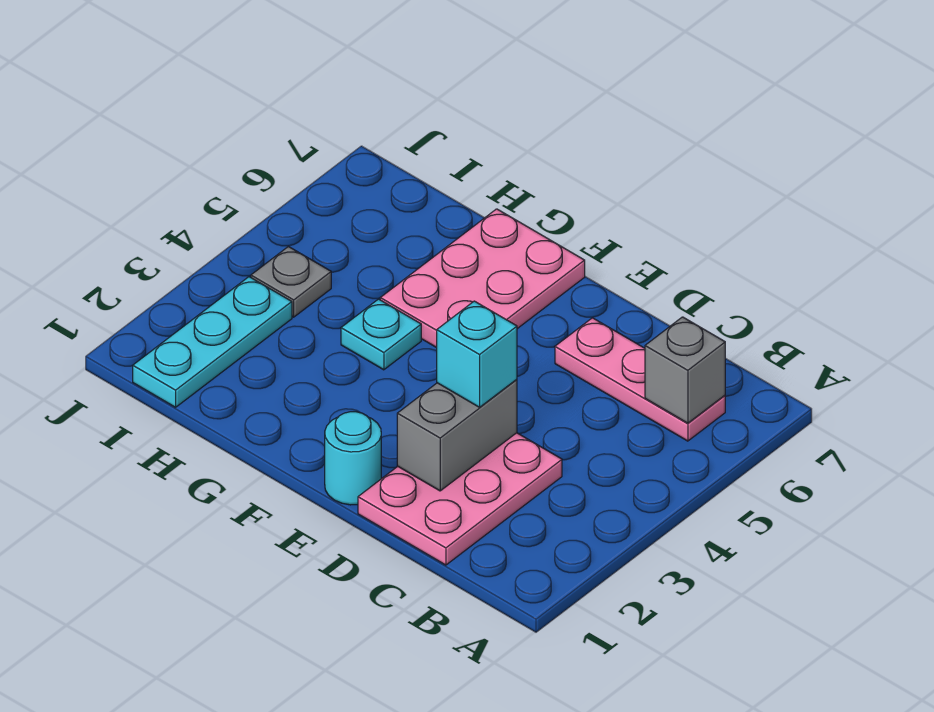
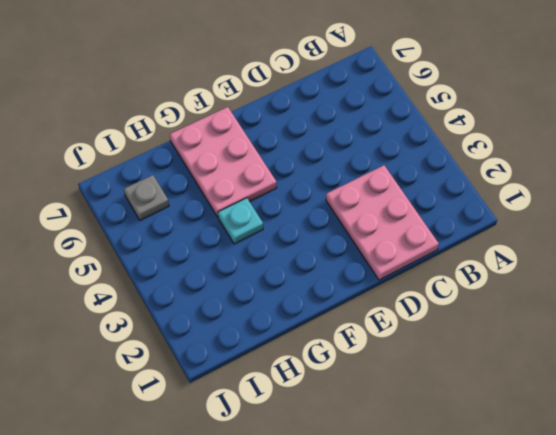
grey 1x1 plate [124,175,169,220] -> grey 1x1 plate moved to [251,247,331,317]
none -> pink 1x3 plate [555,318,725,441]
none -> cyan 1x1 round brick [325,412,381,505]

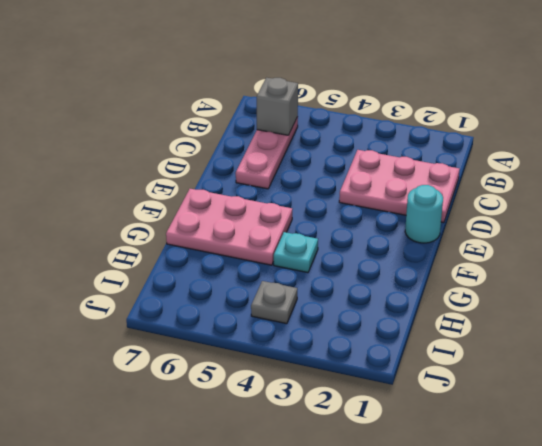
none -> cyan 1x3 plate [133,277,292,407]
none -> grey 1x2 brick [397,379,517,491]

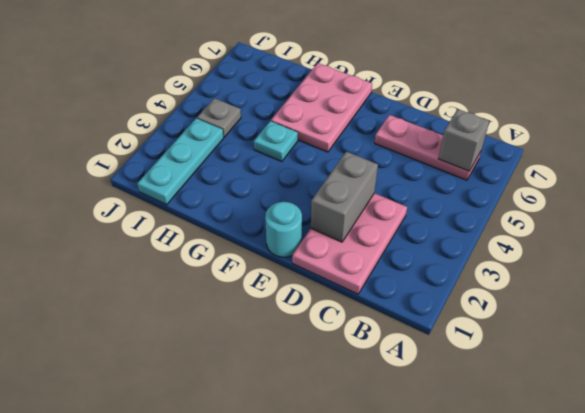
none -> cyan 1x1 brick [437,301,517,407]

